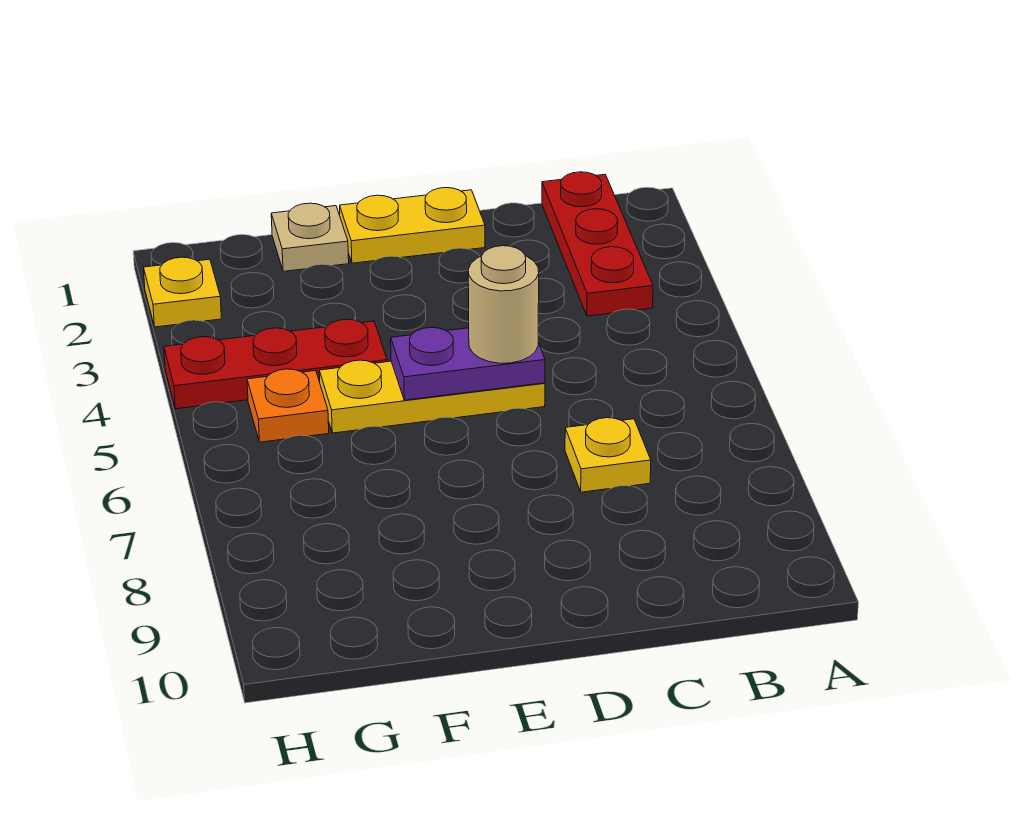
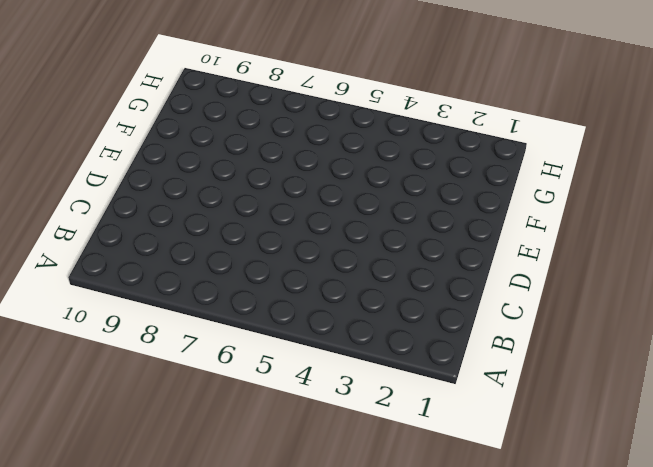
none -> red 1x3 plate [542,172,653,316]
none -> yellow 1x1 plate [565,418,651,492]

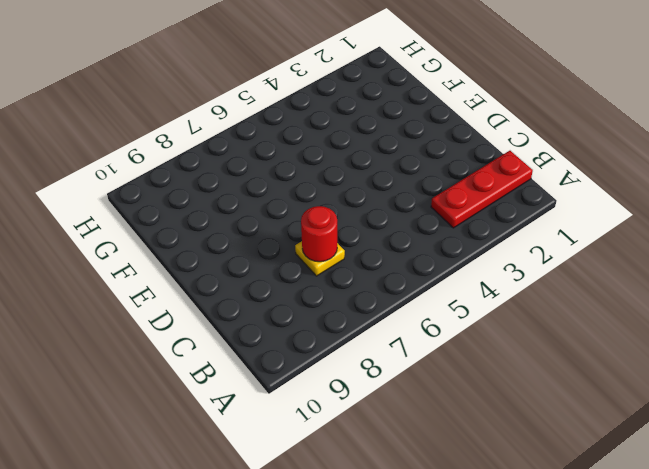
red 1x1 round brick [301,206,337,262] -> none
none -> yellow 1x2 plate [340,188,485,263]
none -> yellow 1x3 plate [319,360,545,433]

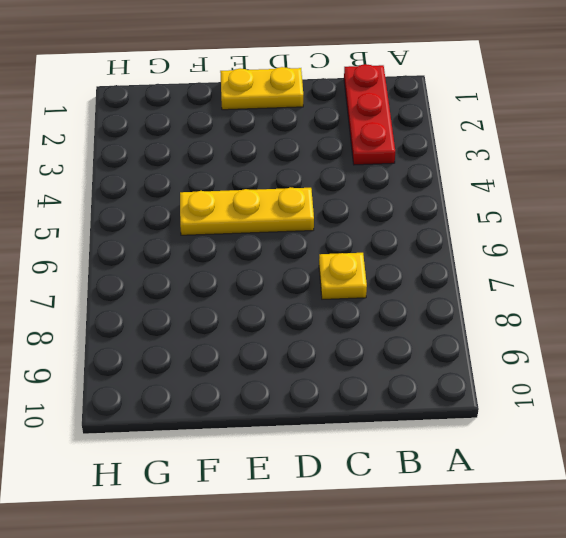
none -> tan 1x1 plate [271,203,349,271]
none -> red 1x3 plate [164,319,387,409]

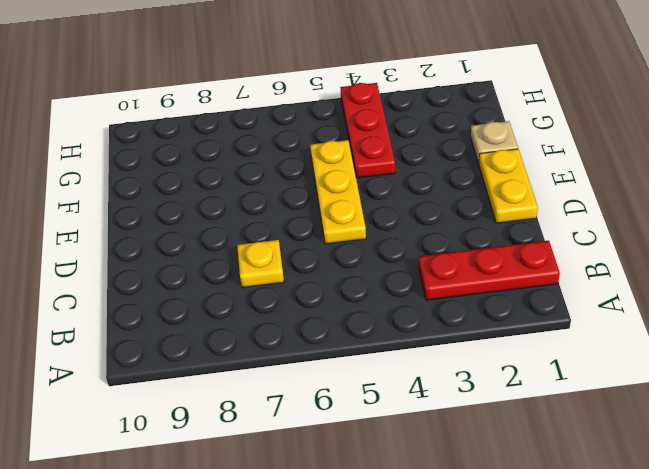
none -> orange 1x1 plate [247,369,329,442]
none -> yellow 1x1 plate [144,257,221,327]

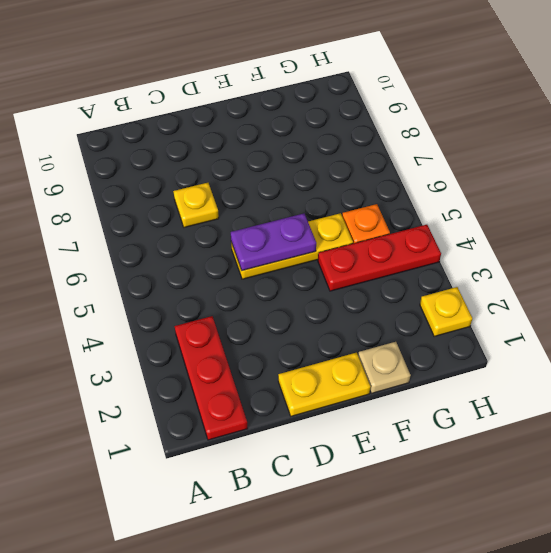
none -> tan 1x1 round brick [468,246,539,363]

